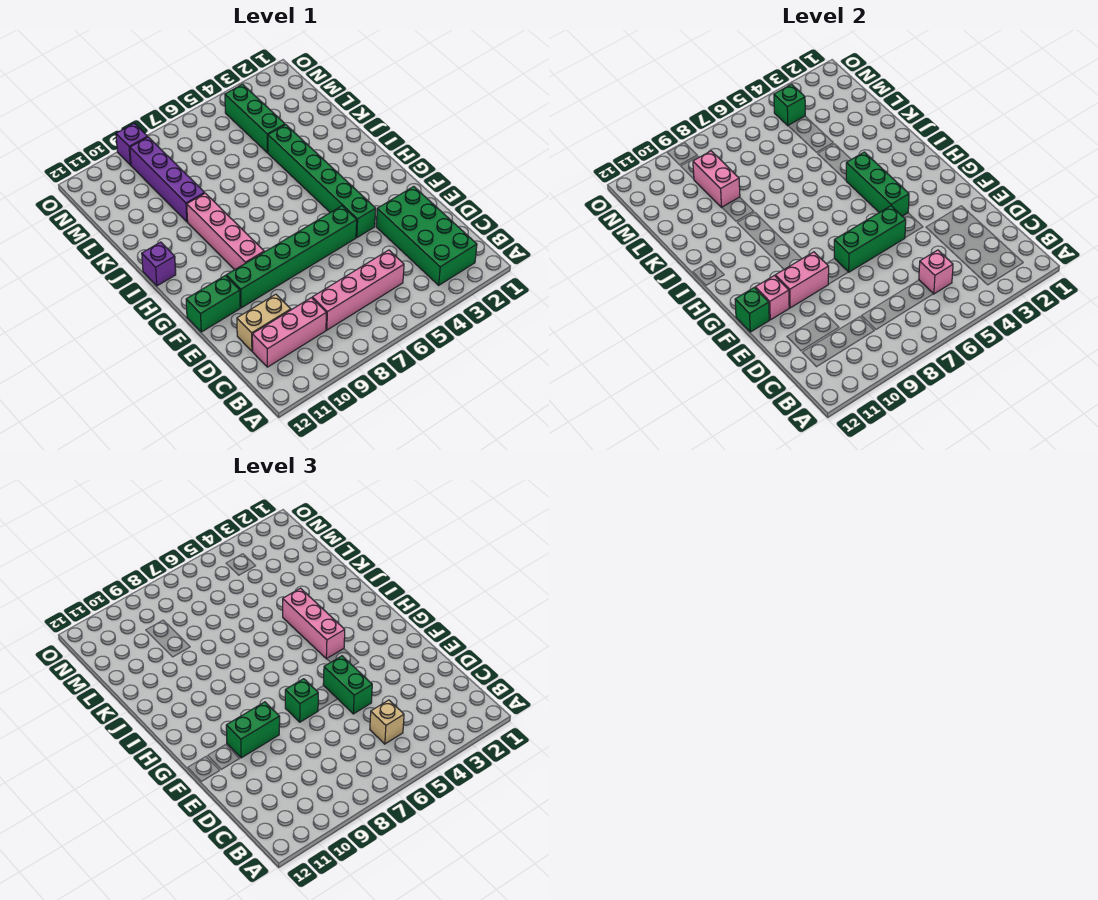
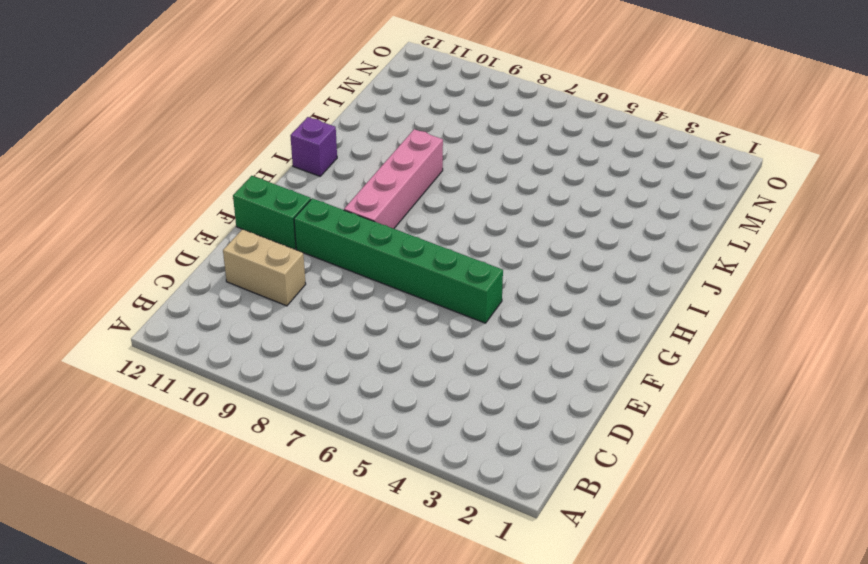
none -> green 2x4 brick [376,186,477,285]
none -> pink 1x4 brick [312,250,404,330]
none -> pink 1x3 brick [252,298,326,367]

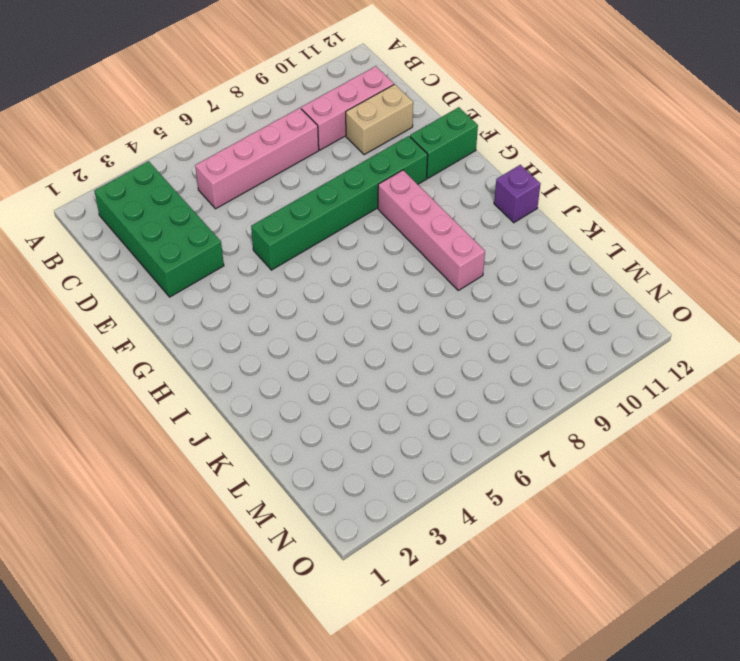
none -> green 1x6 brick [268,125,376,238]
none -> purple 1x4 brick [130,137,205,222]
none -> green 1x3 brick [225,84,285,153]

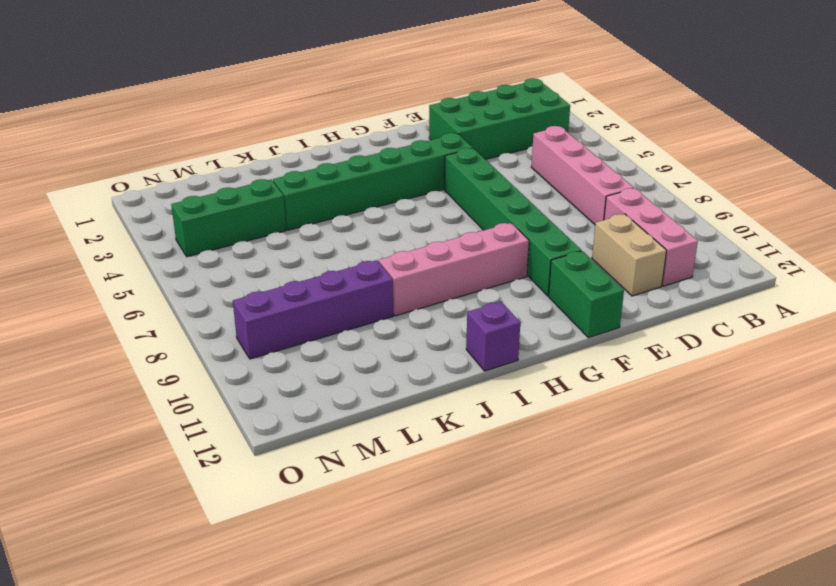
none -> purple 1x1 brick [116,123,148,165]
none -> pink 1x1 brick [919,250,953,294]
none -> green 1x3 brick [834,206,906,272]

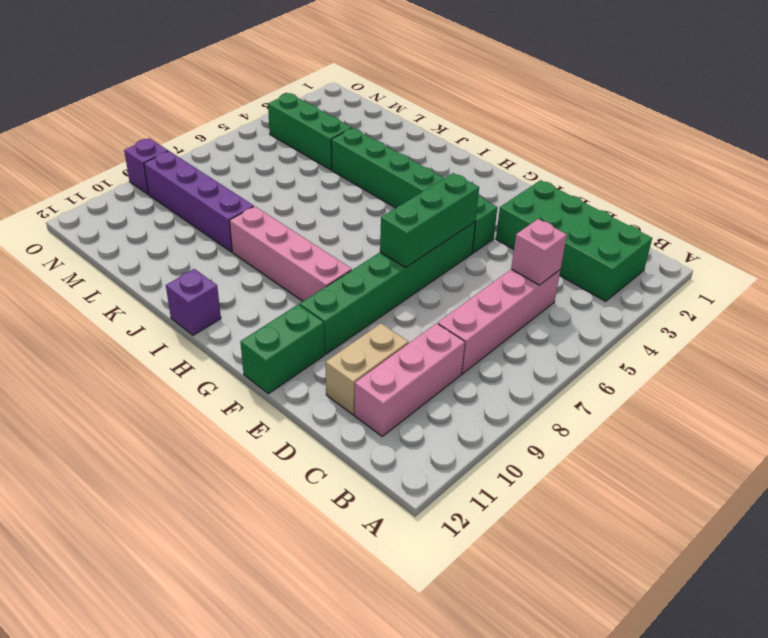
none -> pink 1x2 brick [775,252,829,308]
none -> pink 1x1 brick [755,276,789,320]
none -> green 1x1 brick [735,287,769,332]

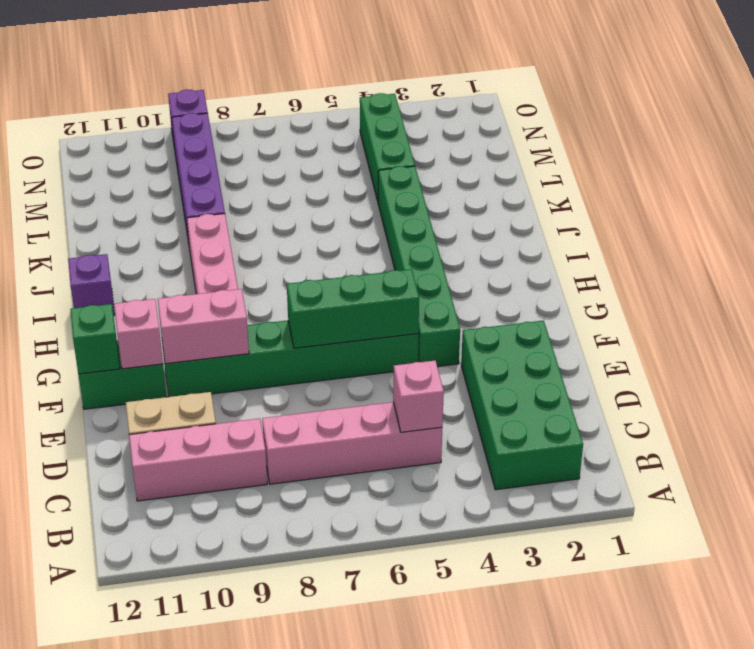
none -> green 1x3 brick [846,152,909,216]
none -> pink 1x2 brick [693,151,740,207]
none -> green 1x1 brick [774,84,805,126]

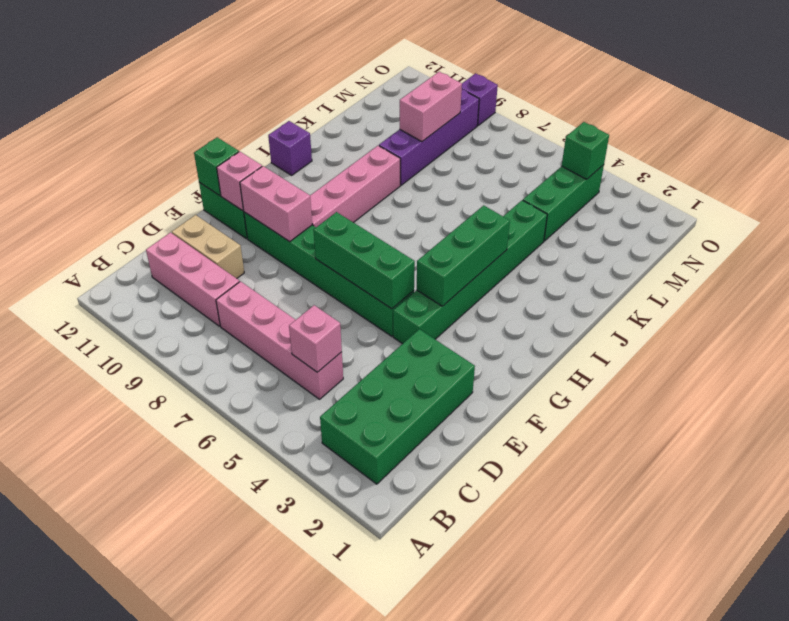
none -> tan 1x1 brick [370,700,404,744]
none -> green 1x2 brick [323,656,372,714]
none -> green 1x1 brick [285,679,318,722]

